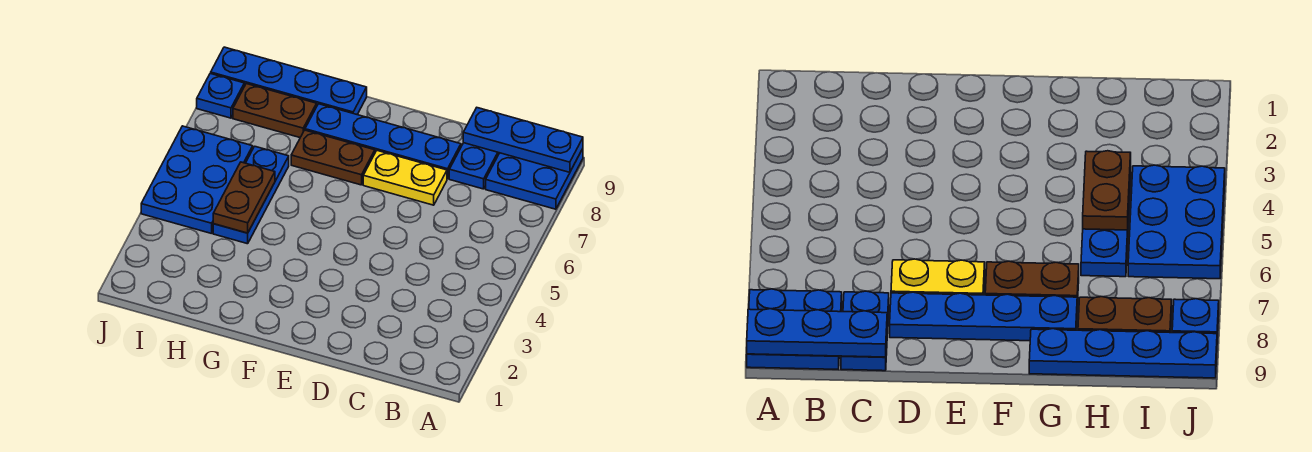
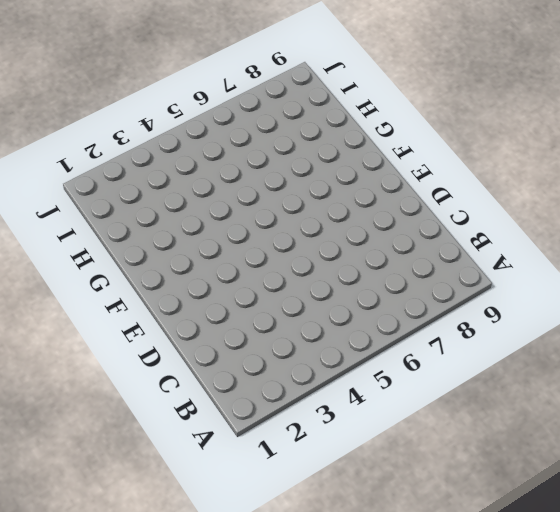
none -> blue 2x2 plate [486,149,583,209]
none -> blue 1x2 plate [449,143,499,189]
none -> yellow 1x2 plate [363,151,447,205]

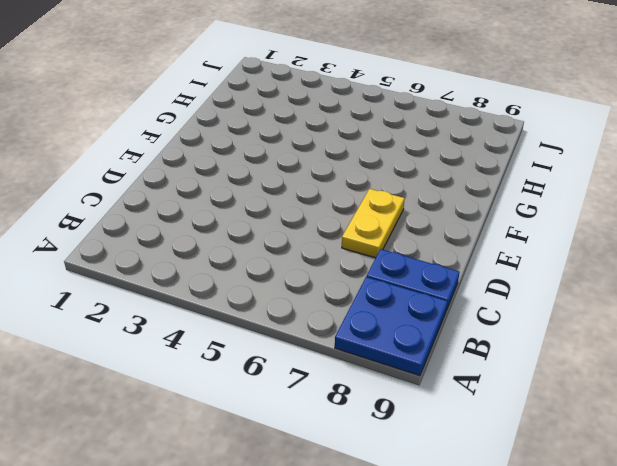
none -> blue 1x4 plate [305,104,461,179]
none -> brown 1x2 plate [291,130,375,185]
none -> blue 1x4 plate [211,47,367,114]

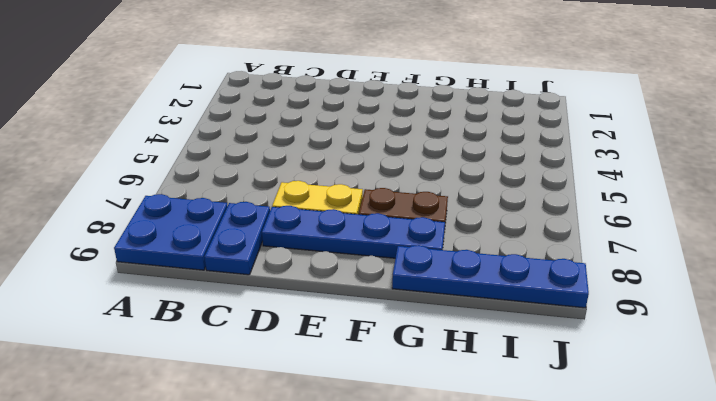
none -> blue 1x3 plate [213,146,289,244]
none -> brown 1x2 plate [233,84,317,137]
none -> blue 2x3 plate [141,126,253,234]

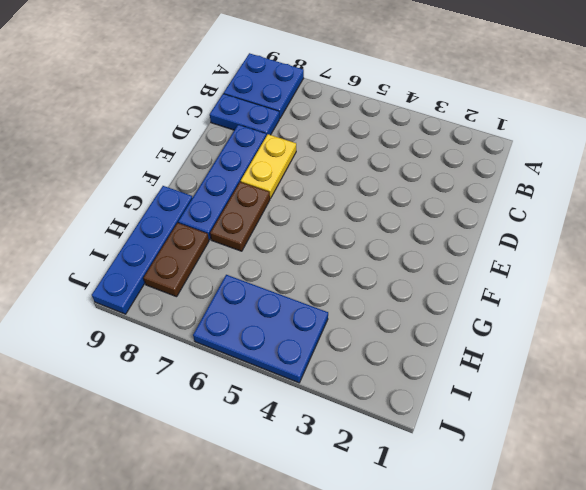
none -> blue 1x3 plate [213,146,289,244]
none -> blue 1x1 plate [197,73,244,118]
none -> blue 1x3 plate [463,108,583,172]

